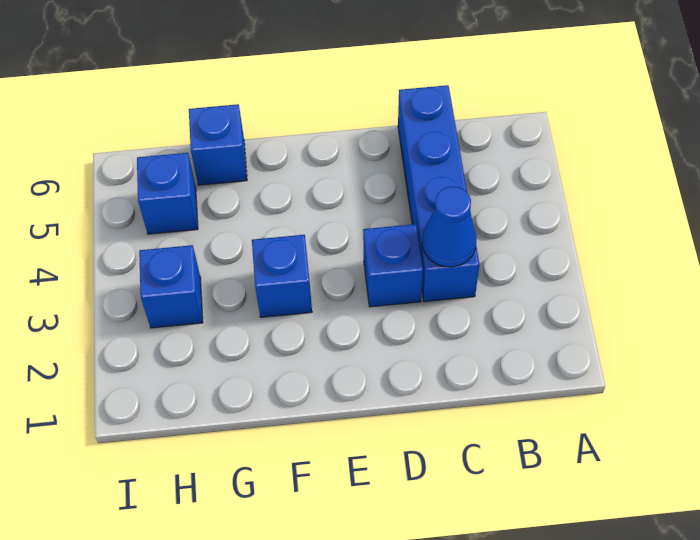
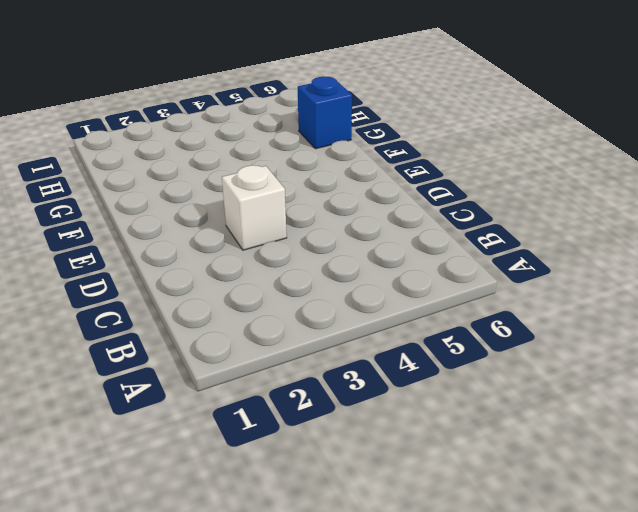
white 1x1 brick [222,165,287,250] -> blue 1x1 brick [363,224,423,307]
none -> blue 1x4 brick [398,85,480,302]
none -> blue 1x1 brick [252,235,312,317]

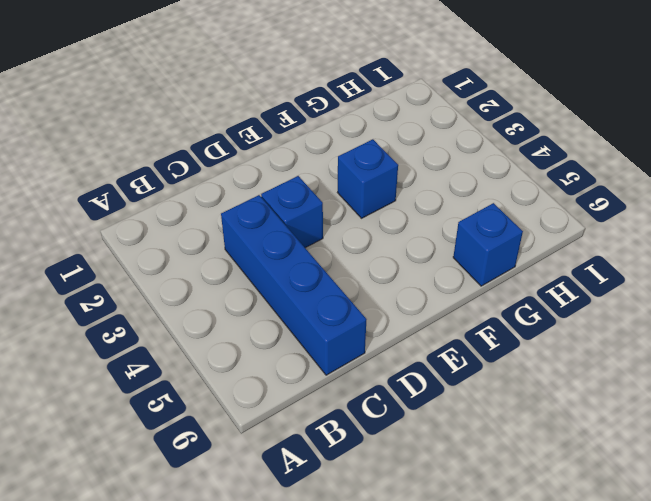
none -> blue 1x1 brick [139,245,203,328]
none -> blue 1x1 brick [137,153,198,234]

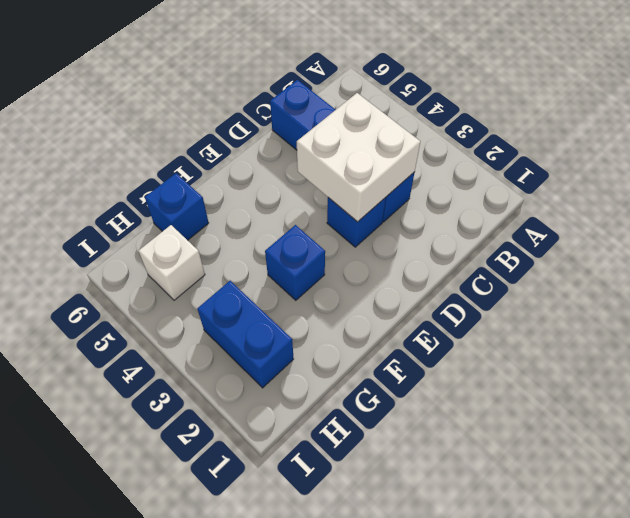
white 2x2 brick [297,93,420,222] -> blue 1x1 cone [422,186,476,267]
blue 1x2 brick [197,281,294,388] -> blue 1x1 brick [139,245,203,328]
white 1x1 brick [139,225,205,300] -> blue 1x1 brick [137,153,198,234]

